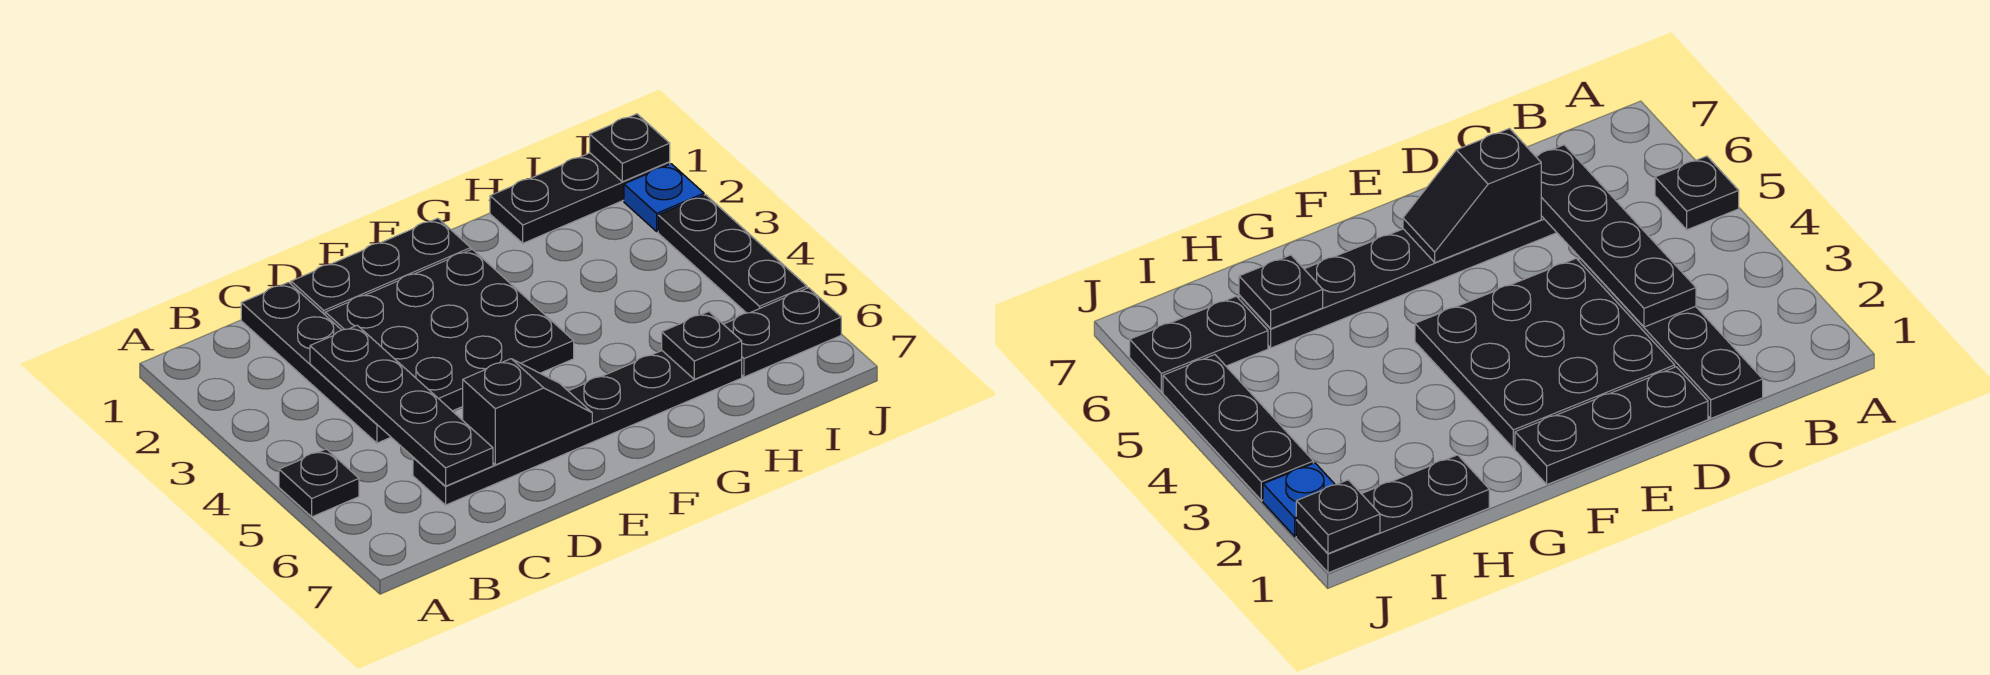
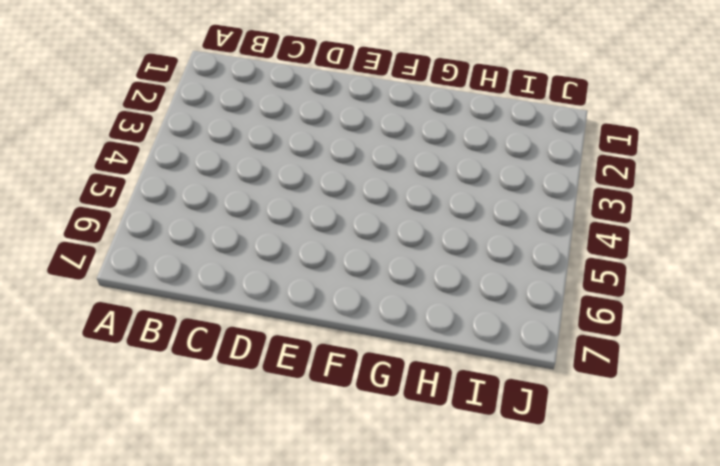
none -> black 1x1 plate [279,449,359,517]
none -> black 1x4 plate [241,282,391,443]
none -> black 1x6 plate [413,351,742,505]

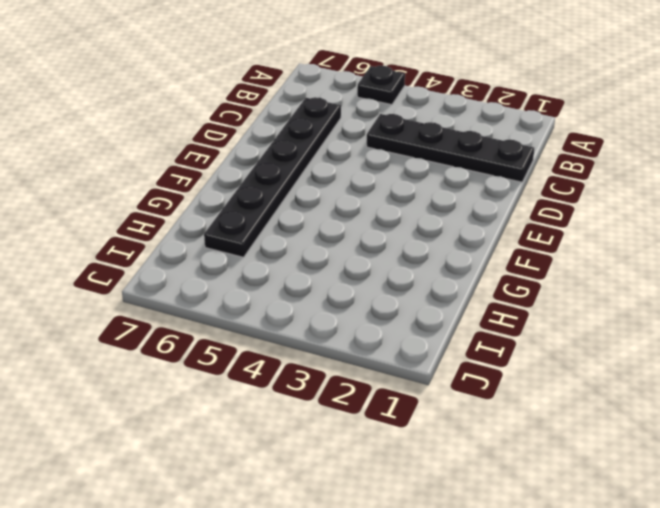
none -> black 1x3 plate [291,218,471,315]
none -> black 3x3 plate [325,249,574,411]
none -> black 1x3 plate [490,153,670,243]

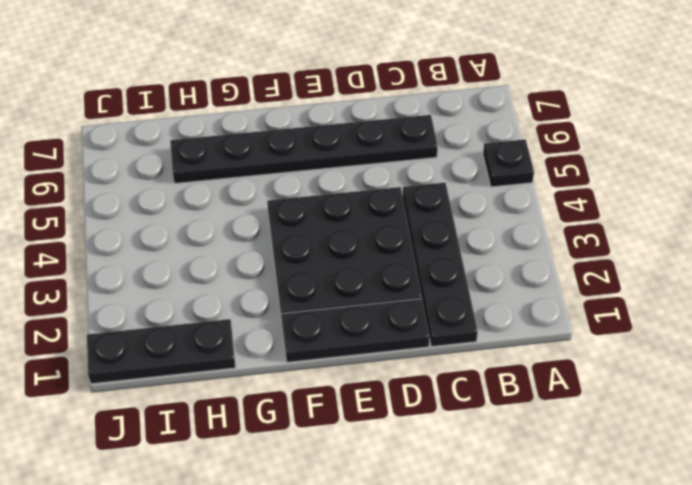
none -> black 1x2 plate [724,288,841,377]
none -> blue 1x1 plate [624,164,704,231]
none -> black 1x3 plate [658,195,807,313]

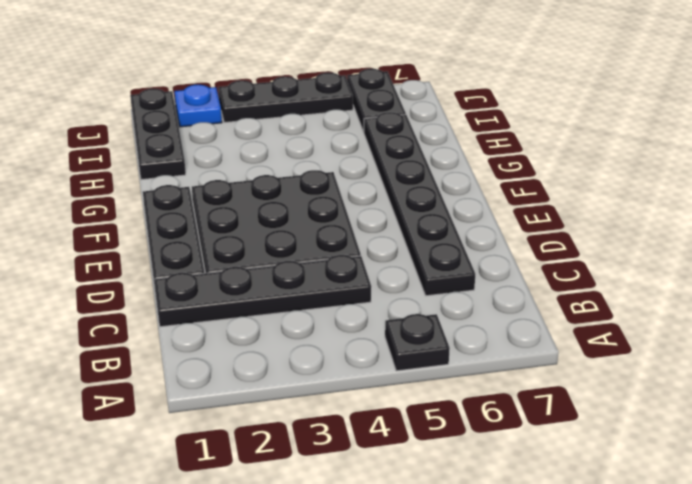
none -> black 1x4 plate [310,325,493,486]
none -> black 1x2 slope [463,359,592,465]
none -> black 1x1 plate [662,312,742,379]

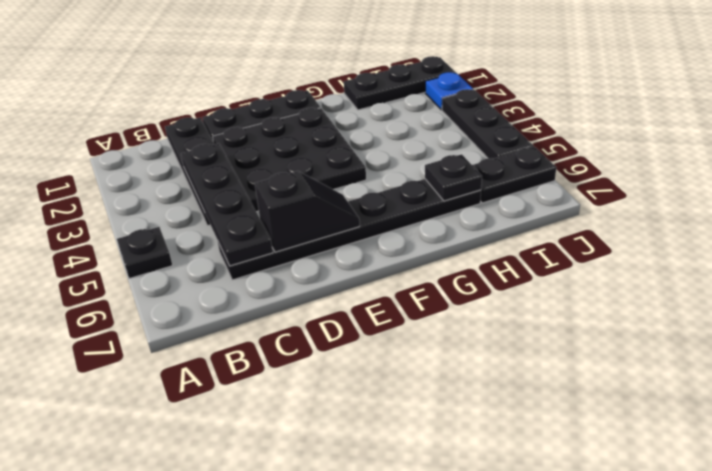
none -> black 1x1 plate [590,114,670,182]

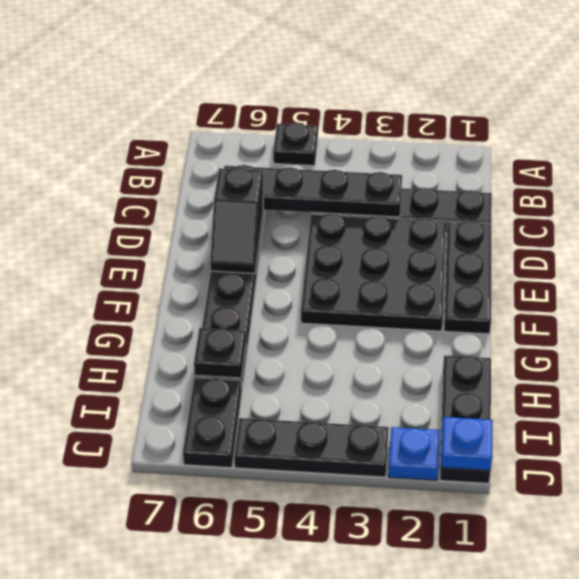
blue 1x1 plate [441,417,492,470] -> black 1x1 plate [590,114,670,182]

